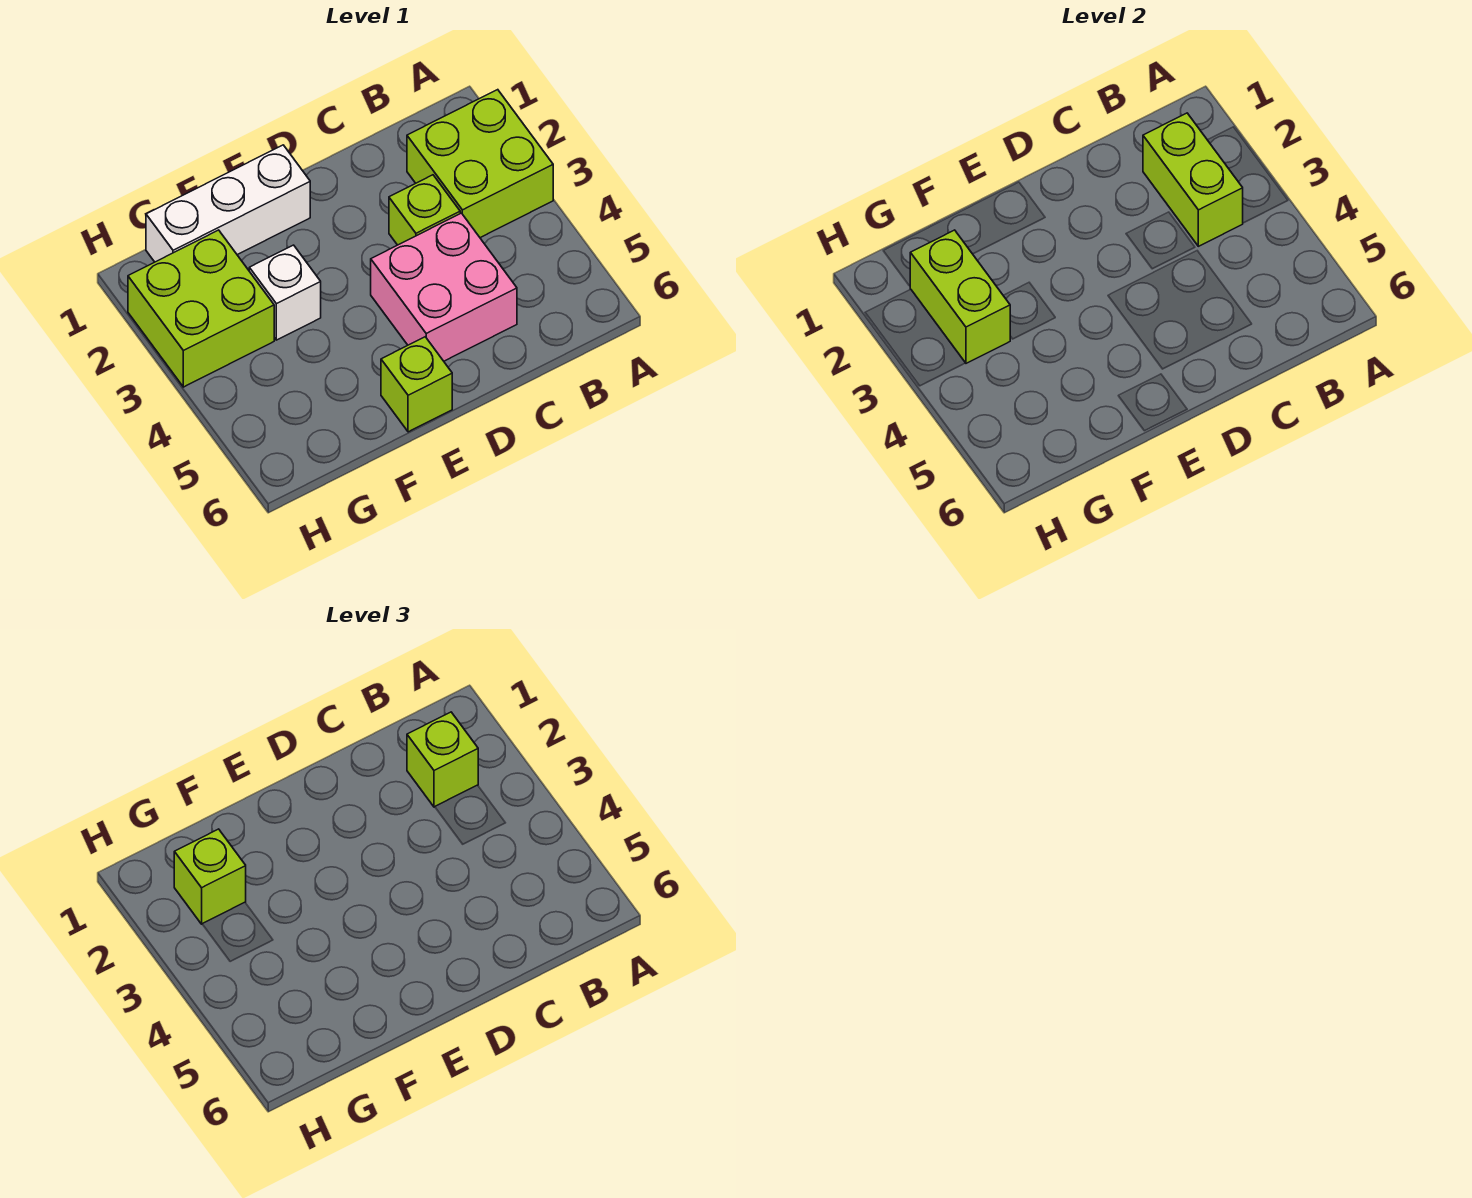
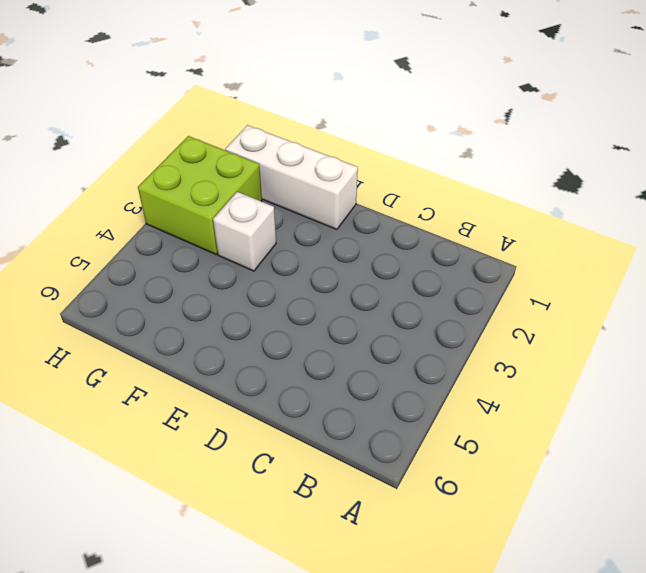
none -> lime 2x2 brick [407,90,553,238]
none -> lime 1x1 brick [389,175,460,245]

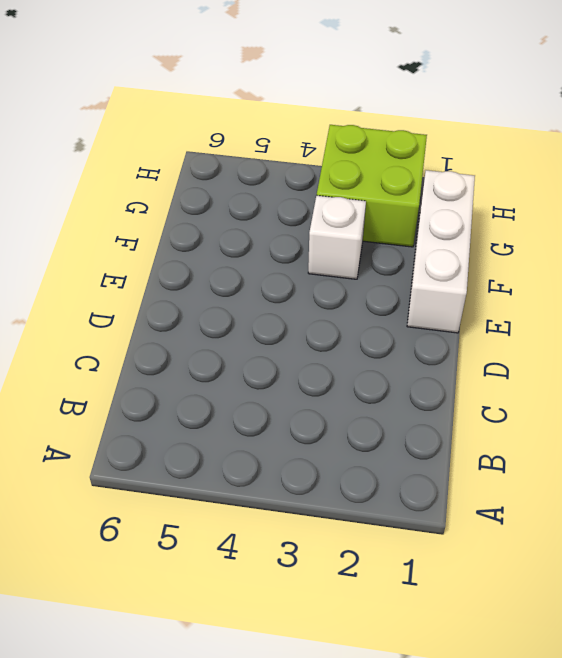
none -> lime 2x2 brick [407,90,553,238]
none -> lime 1x1 brick [389,175,460,245]

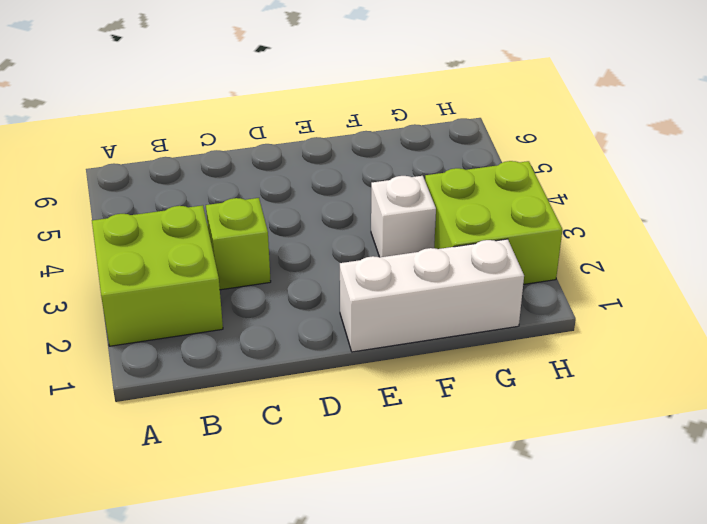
none -> pink 2x2 brick [371,213,517,361]
none -> lime 1x1 brick [381,337,452,432]

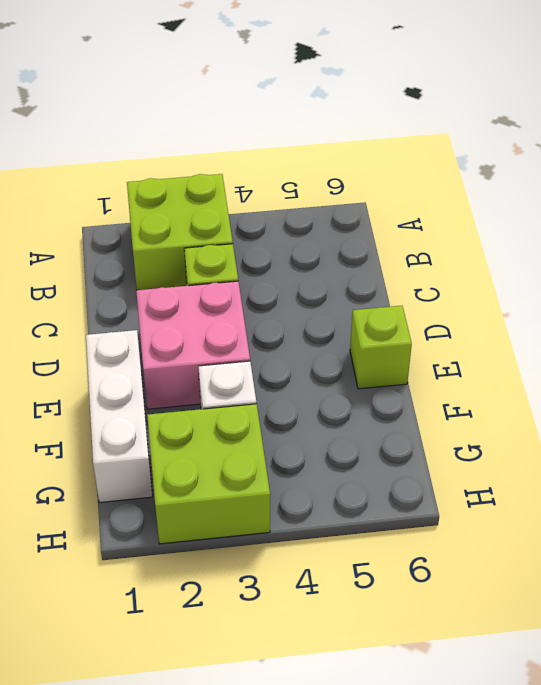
pink 2x2 brick [136,281,250,409] -> pink 2x2 brick moved to [371,213,517,361]
none -> lime 1x2 brick [1143,113,1243,246]
none -> lime 1x2 brick [910,230,1011,363]

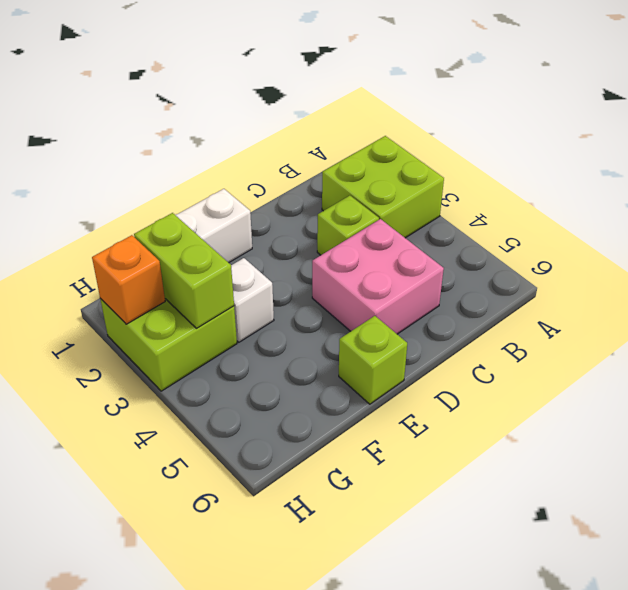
orange 1x1 brick [92,235,165,324] -> none
none -> lime 1x2 brick [1143,113,1243,246]
none -> lime 1x1 brick [407,712,478,807]

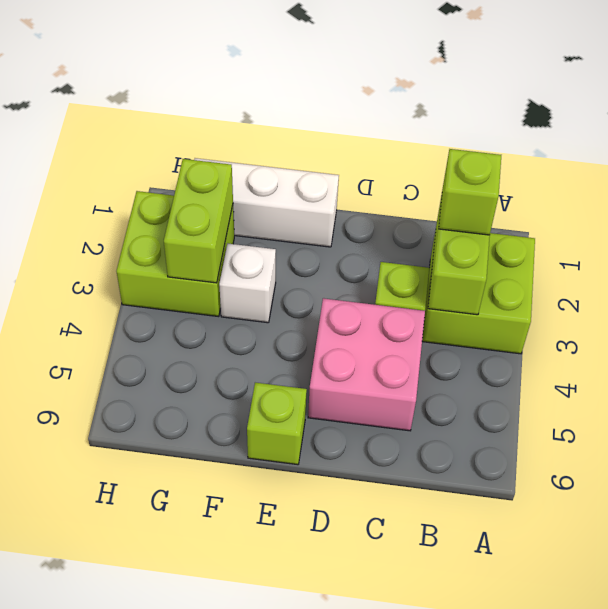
none -> lime 1x1 brick [174,829,246,924]

